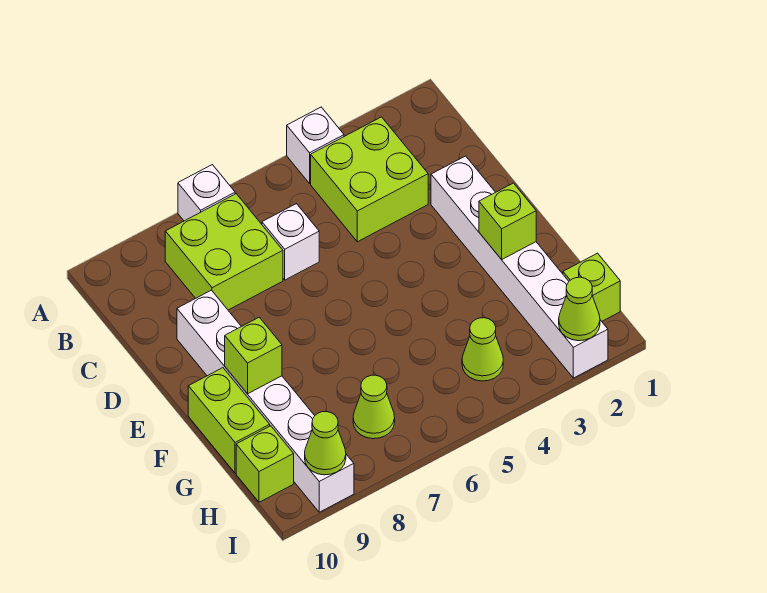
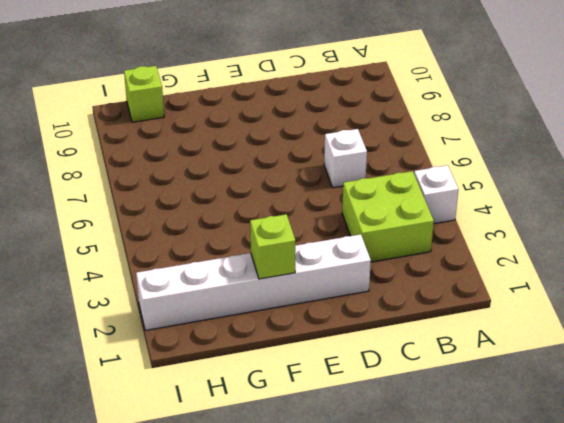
none -> white 1x1 brick [178,165,235,221]
none -> lime 2x2 brick [165,194,283,310]
none -> white 1x6 brick [177,290,354,512]

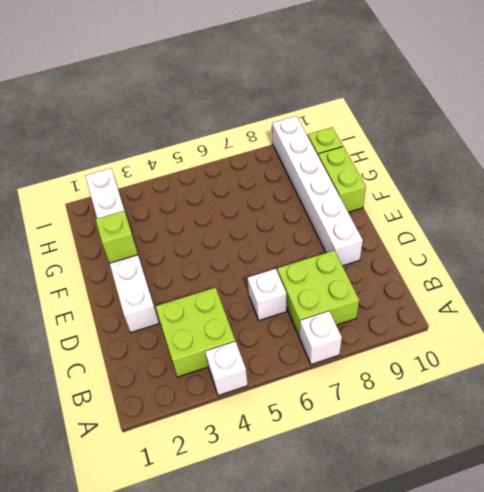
none -> lime 1x1 brick [563,253,620,321]
none -> lime 1x1 cone [462,318,503,381]
none -> lime 1x1 cone [353,375,395,439]

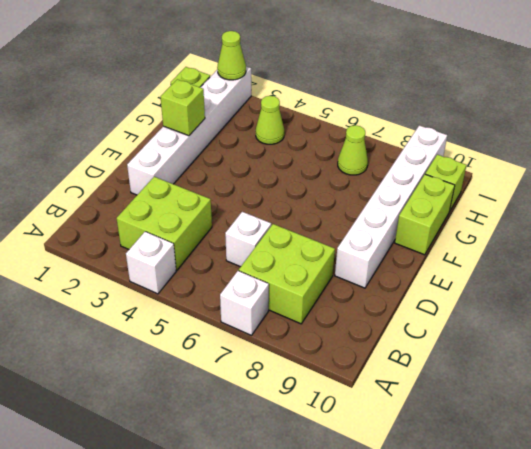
none -> lime 1x1 brick [225,317,282,394]
none -> lime 1x1 cone [305,412,346,475]

